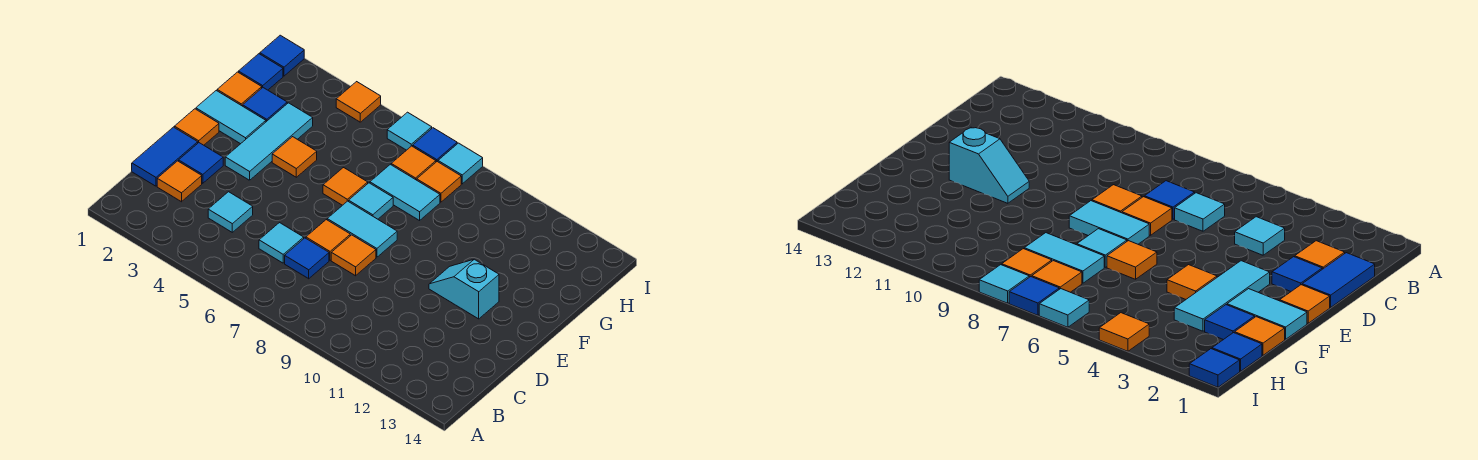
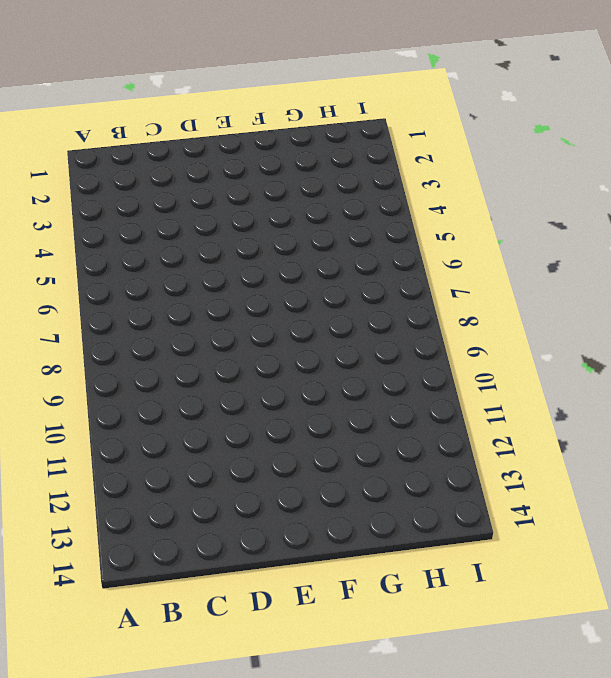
none -> blue 1x2 tile [132,127,198,186]
none -> orange 1x1 tile [157,161,202,202]
none -> cyan 1x1 tile [208,192,253,232]

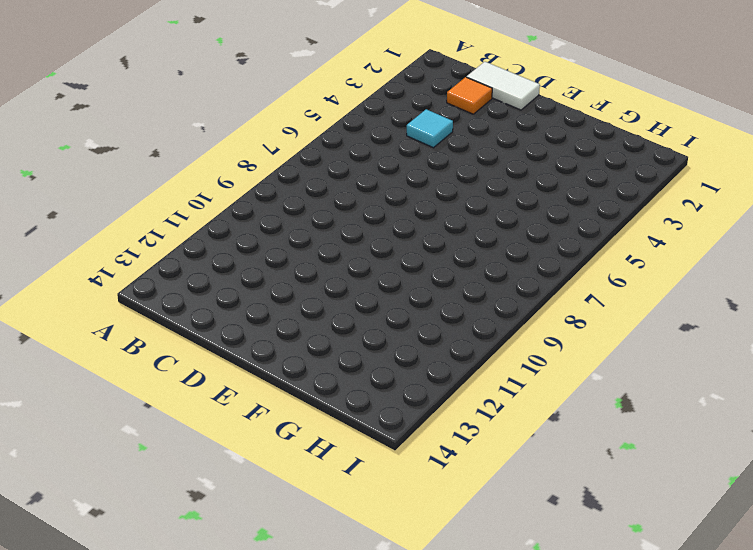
white 1x2 tile [467,62,540,110] -> blue 1x2 tile [132,127,198,186]
none -> cyan 1x1 tile [259,223,304,263]
none -> blue 1x1 tile [285,238,329,279]
none -> blue 1x1 tile [179,143,223,183]

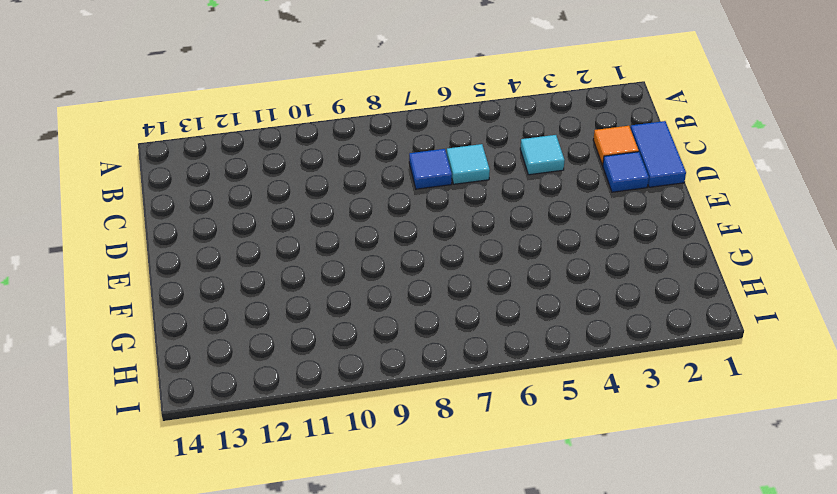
none -> orange 1x1 tile [306,220,350,260]
none -> orange 1x1 tile [331,235,376,276]
none -> orange 1x1 tile [174,109,219,145]

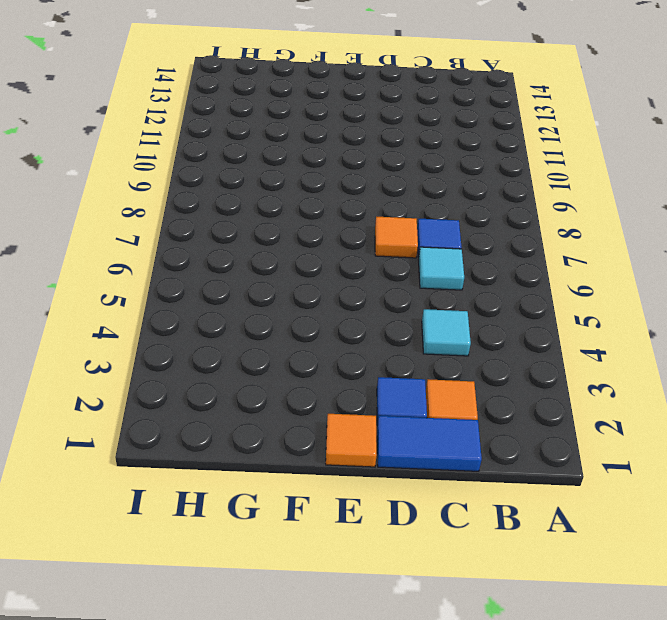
none -> orange 1x1 tile [331,235,376,276]
none -> cyan 1x3 tile [225,103,313,180]
none -> cyan 1x2 tile [327,201,397,257]

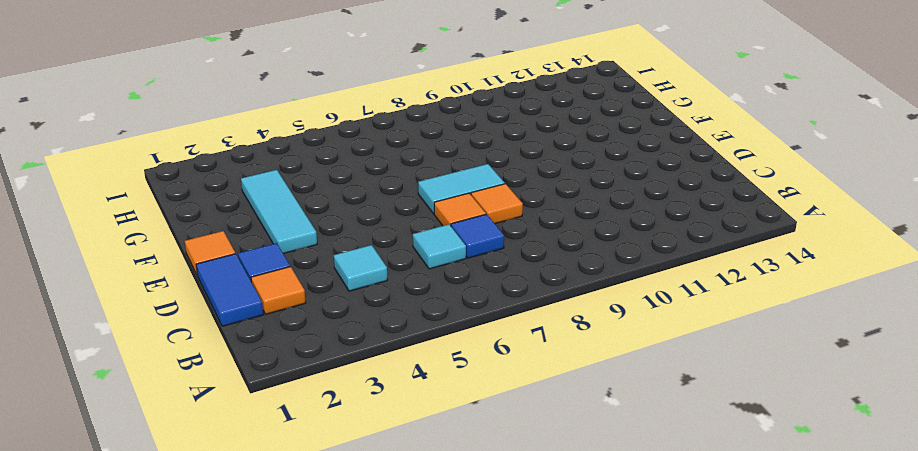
none -> cyan 1x2 slope [429,259,499,319]
none -> cyan 1x2 tile [196,91,266,144]
none -> orange 1x1 tile [272,137,317,177]

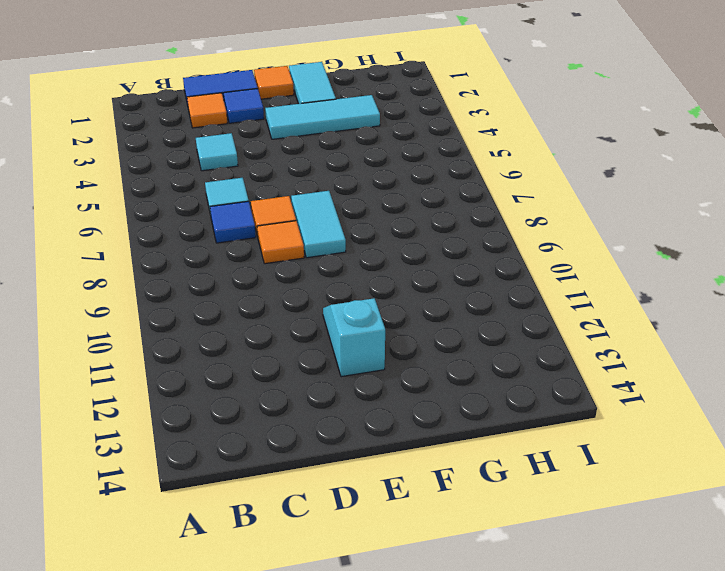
none -> orange 1x1 tile [272,137,317,177]
none -> orange 1x1 tile [323,168,368,205]
none -> cyan 1x1 tile [349,183,393,219]

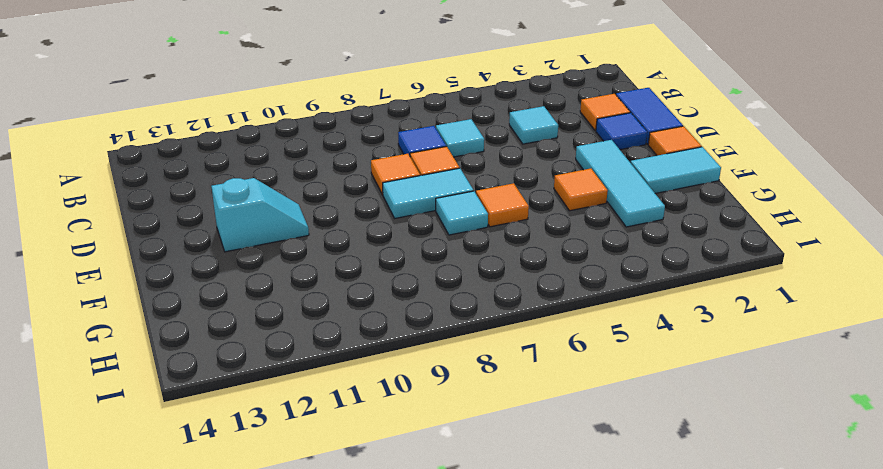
none -> orange 1x1 tile [217,72,262,106]
none -> blue 1x1 tile [243,88,287,122]
none -> cyan 1x2 tile [370,164,440,221]

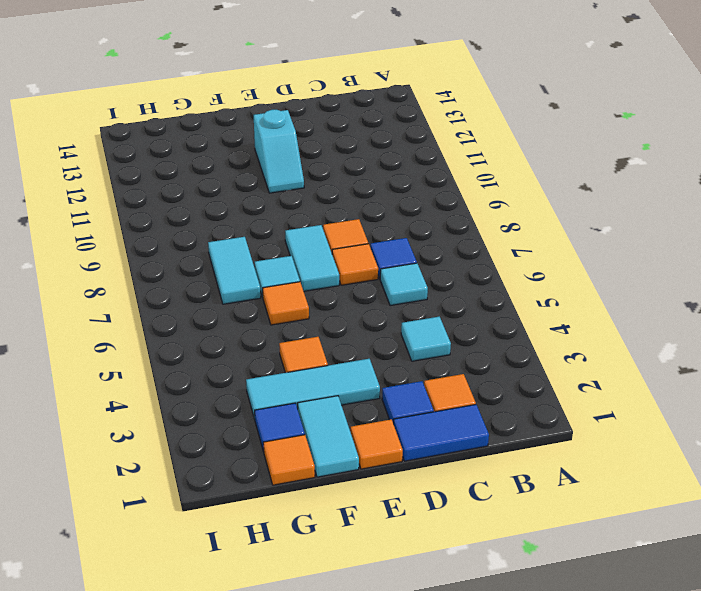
none -> blue 1x1 tile [239,54,283,90]
none -> orange 1x1 tile [391,146,436,180]
none -> orange 1x1 tile [417,162,461,202]

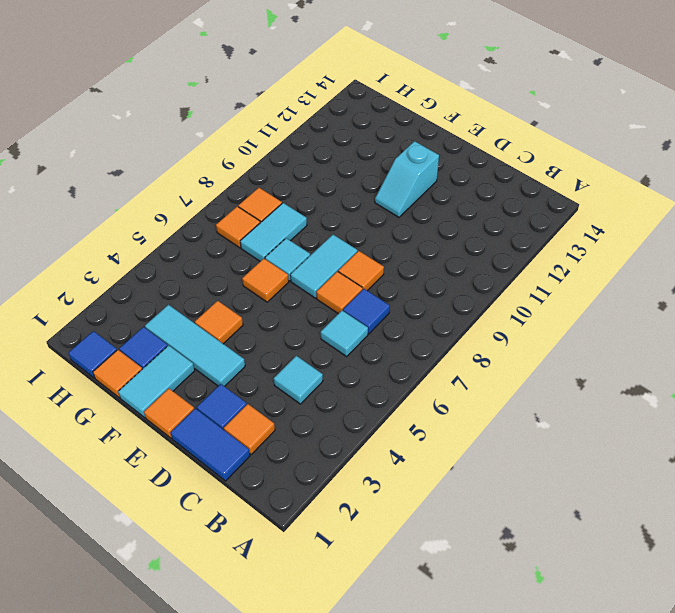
none -> blue 1x1 tile [260,35,304,76]
none -> orange 1x1 tile [336,82,381,122]
none -> cyan 1x1 tile [387,112,432,150]

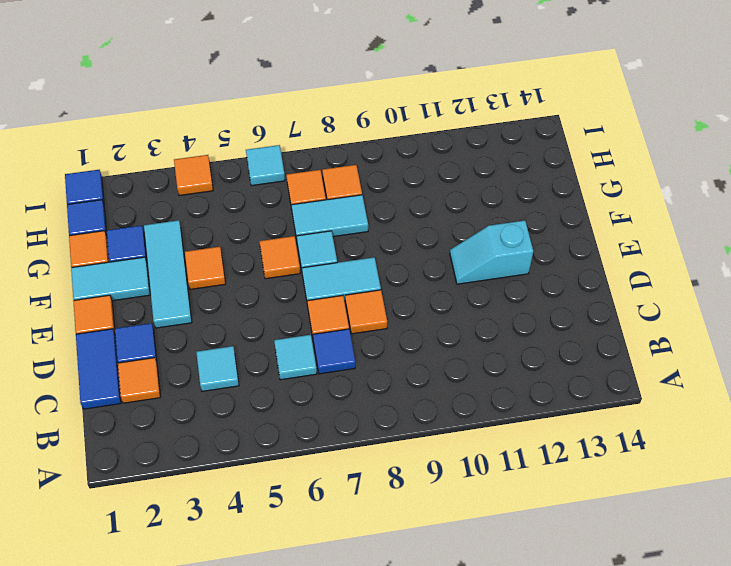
none -> blue 1x1 tile [413,128,457,162]
none -> cyan 1x1 tile [438,143,483,184]

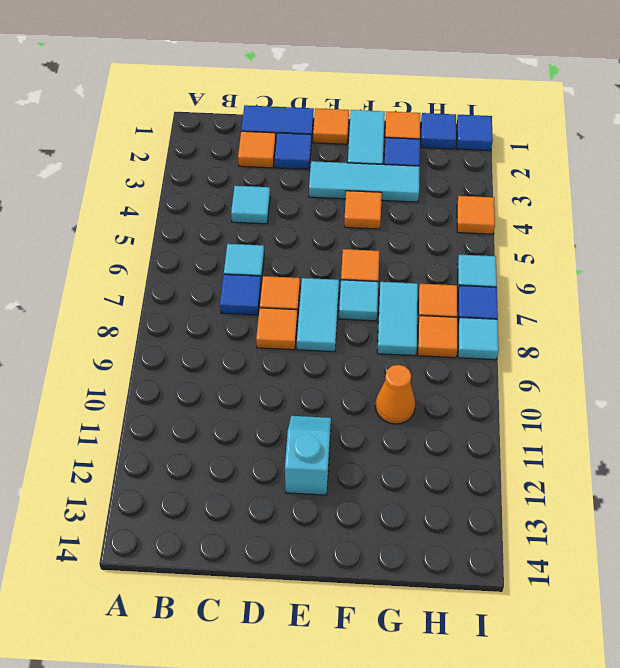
orange 1x1 cone [376,365,415,424] -> none

